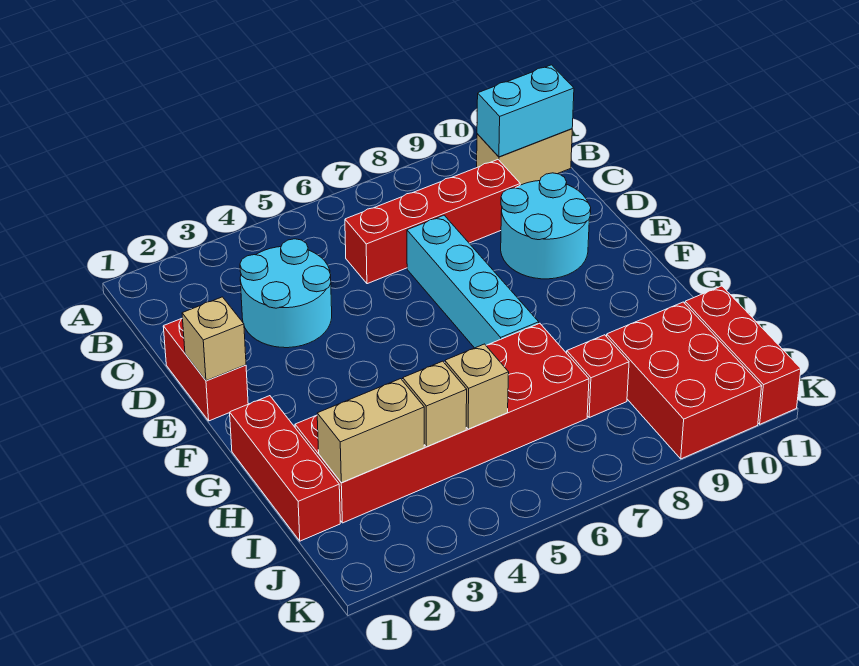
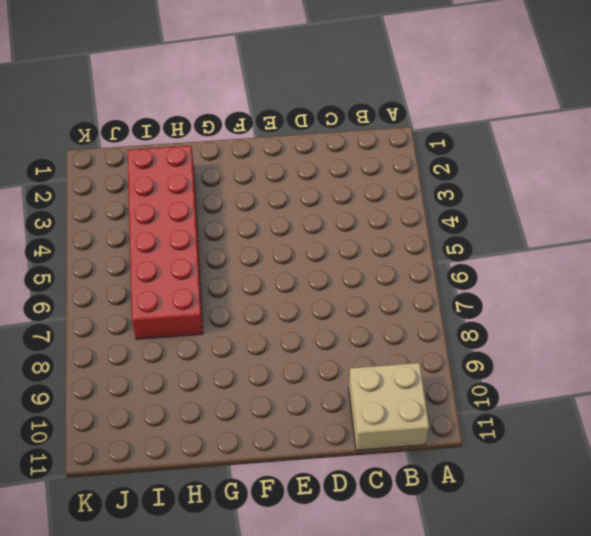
tan 2x2 brick [349,363,429,450] -> tan 1x2 brick [477,129,572,185]
none -> cyan 2x2 round brick [240,239,332,348]
none -> red 1x4 brick [345,160,520,284]
none -> red 1x2 brick [163,318,248,421]

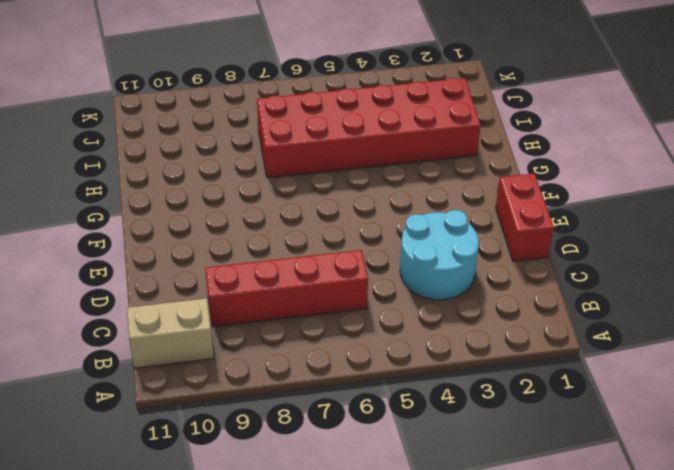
none -> cyan 1x4 brick [407,215,539,348]
none -> cyan 2x2 round brick [501,173,591,279]
none -> red 1x3 brick [230,396,340,541]

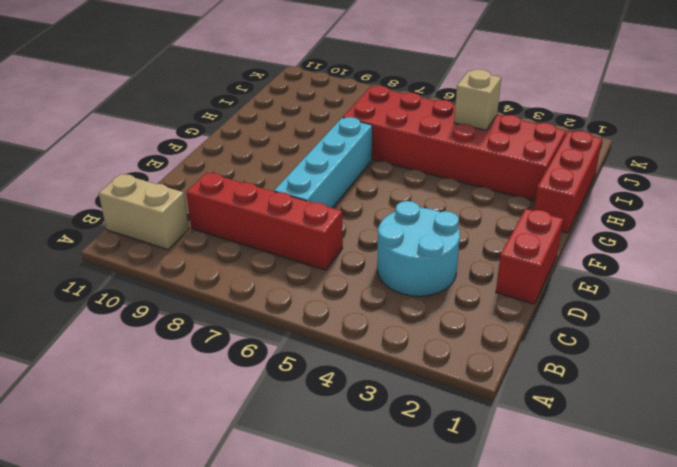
none -> cyan 2x2 round brick [501,173,591,279]
none -> red 1x1 brick [567,335,629,418]
none -> red 2x3 brick [607,302,762,459]

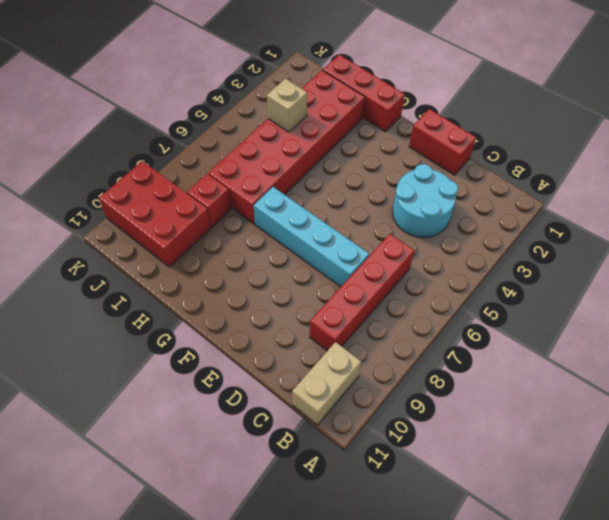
none -> cyan 2x2 round brick [501,173,591,279]
none -> red 1x3 brick [685,286,801,424]
none -> cyan 1x2 brick [477,65,574,157]

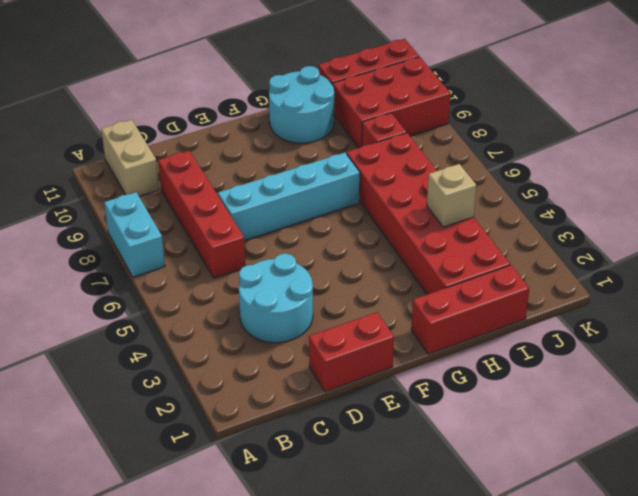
cyan 1x2 brick [104,192,165,277] -> cyan 1x2 brick moved to [477,65,574,157]
cyan 2x2 round brick [269,66,334,143] -> cyan 2x2 round brick moved to [501,173,591,279]
none -> tan 1x1 brick [182,297,246,381]
none -> tan 1x2 brick [317,379,424,483]
none -> tan 1x1 brick [445,344,509,429]

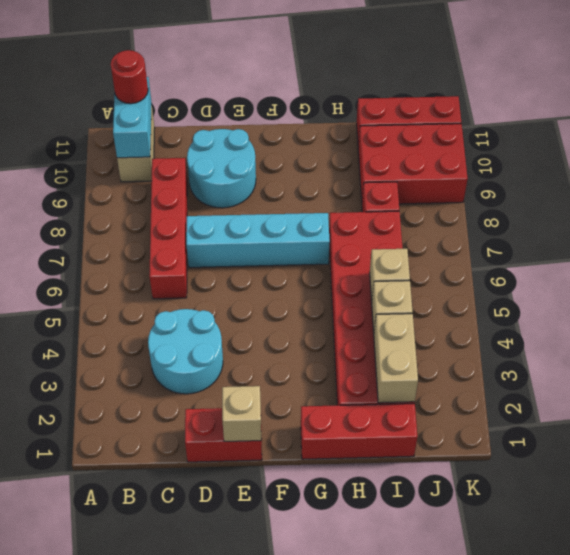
red 1x1 round brick [111,50,148,104] -> none

